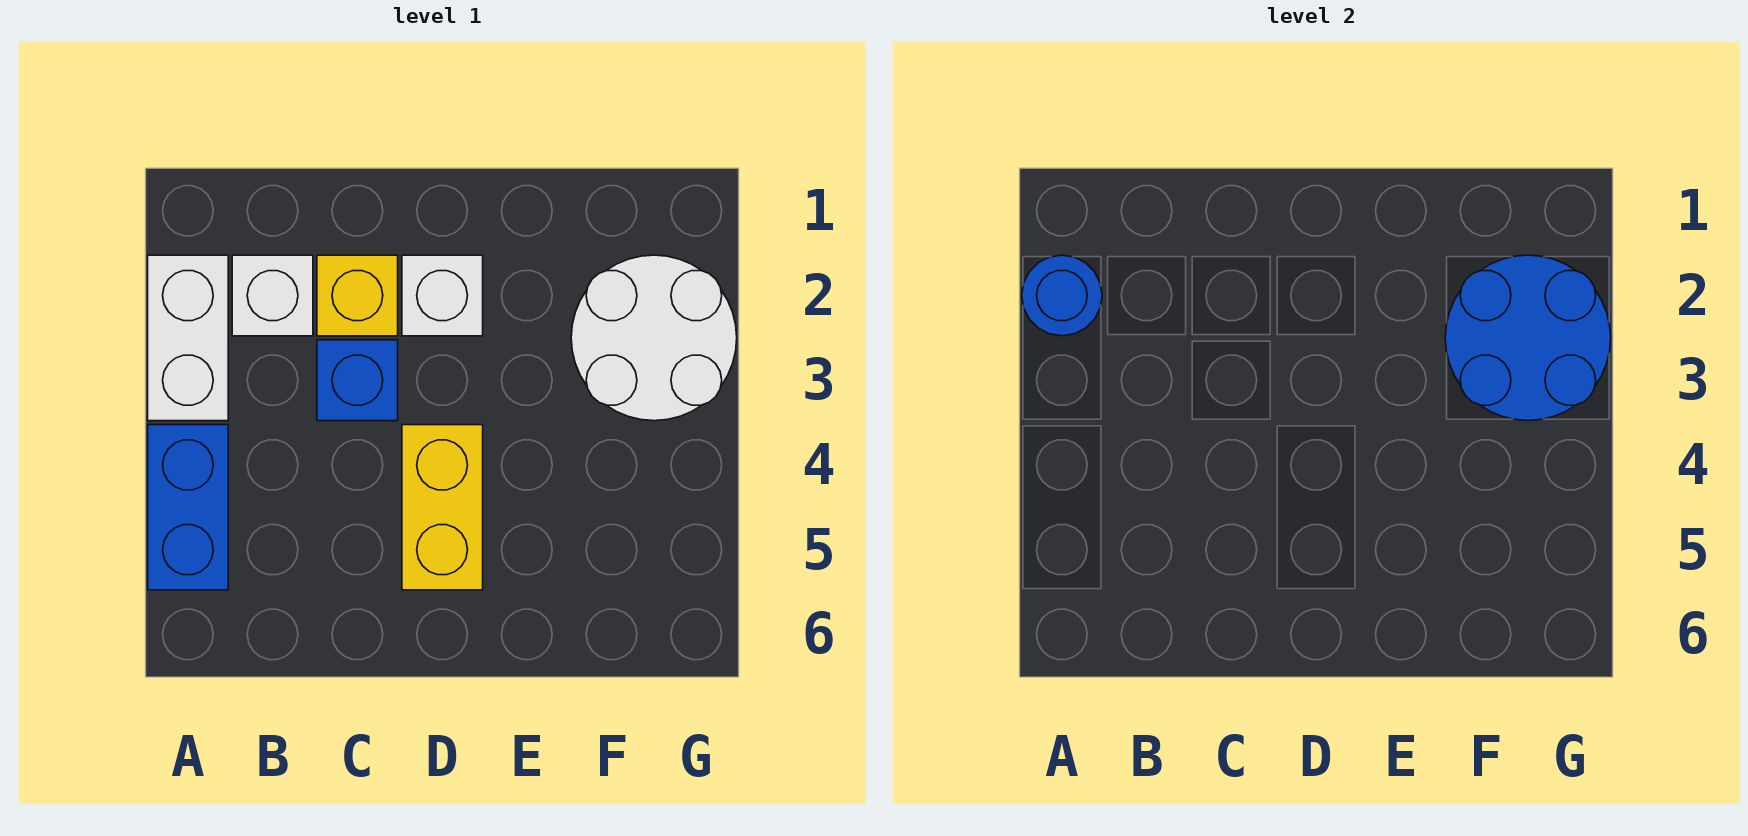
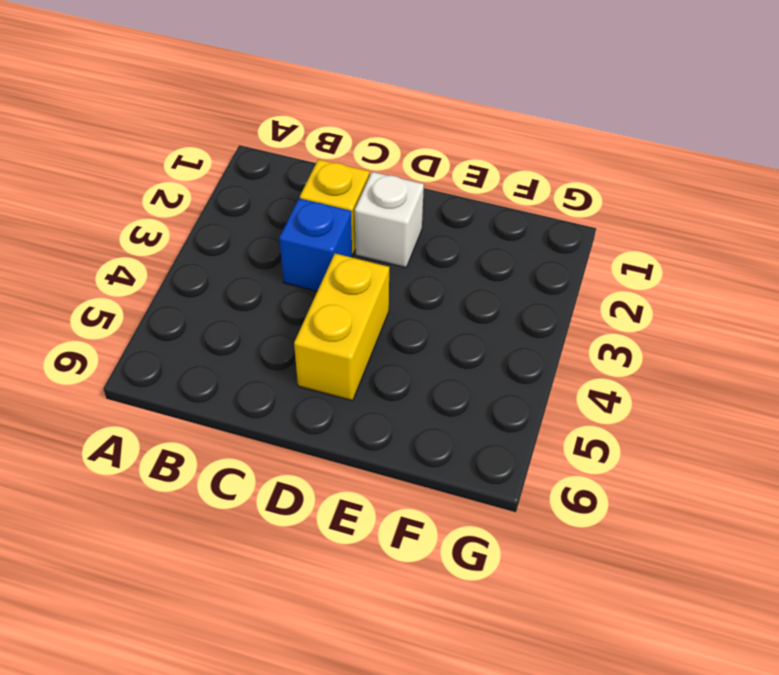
none -> white 1x2 brick [148,255,228,421]
none -> blue 1x2 brick [148,425,228,590]

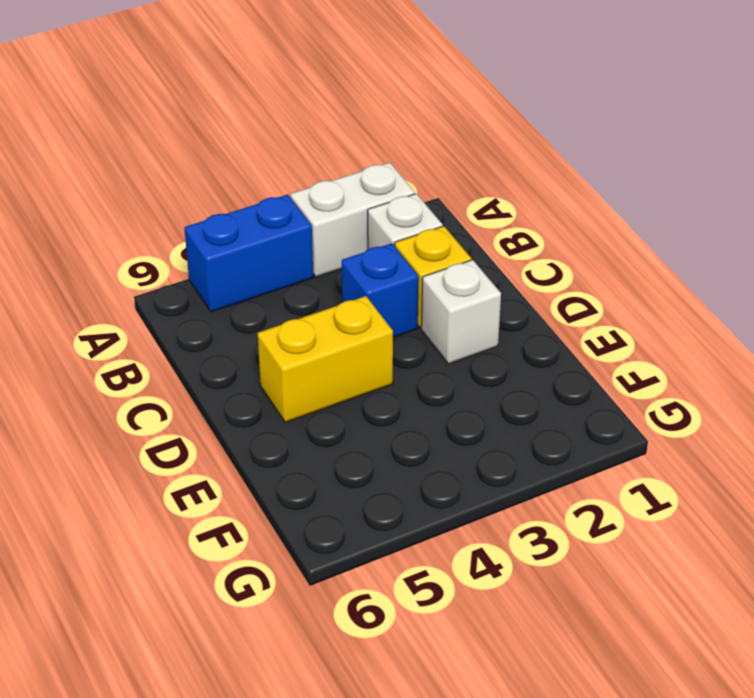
none -> white 2x2 round brick [571,255,737,421]
none -> blue 1x1 round brick [1022,255,1102,336]

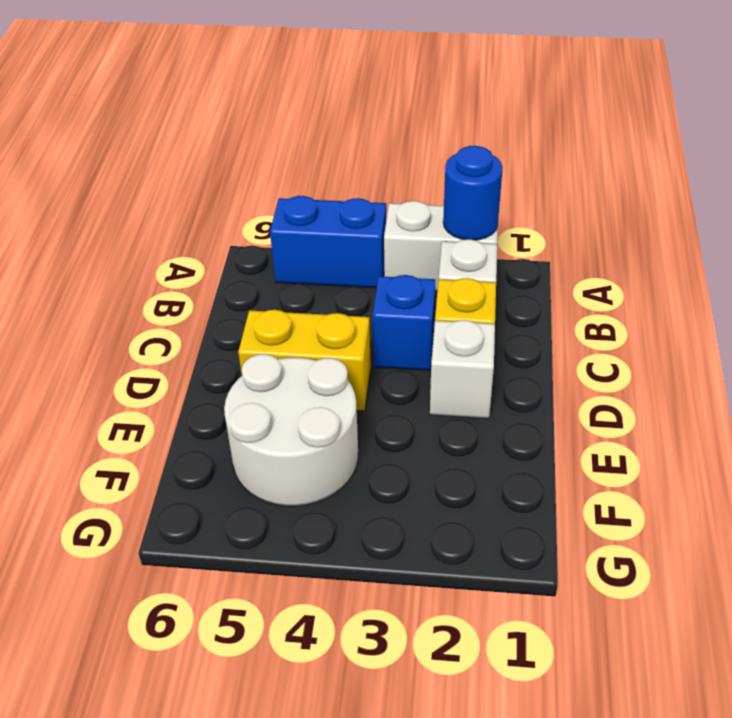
white 2x2 round brick [224,354,358,506] -> white 2x2 round brick moved to [571,255,737,421]
none -> blue 2x2 round brick [1445,255,1611,421]

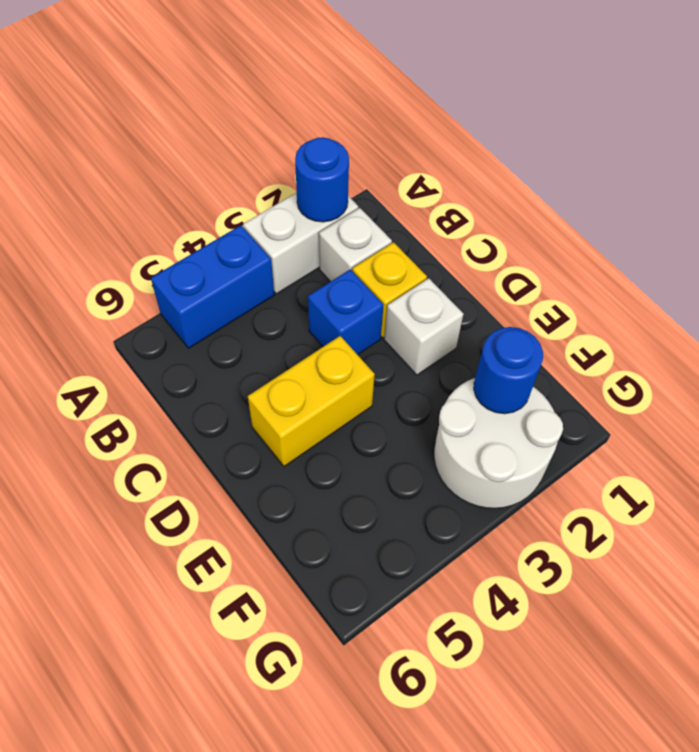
blue 1x1 round brick [474,327,543,414] -> blue 2x2 round brick [1445,255,1611,421]

